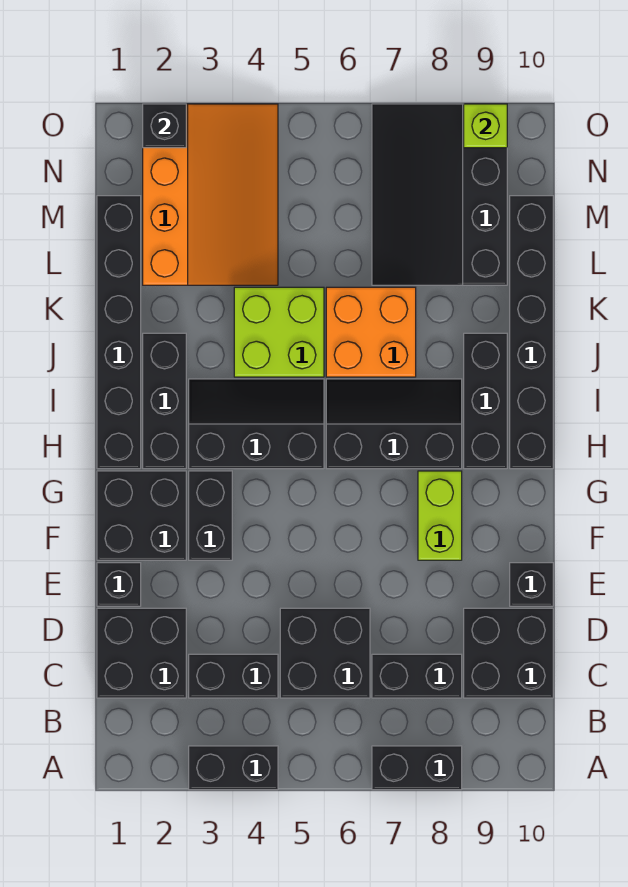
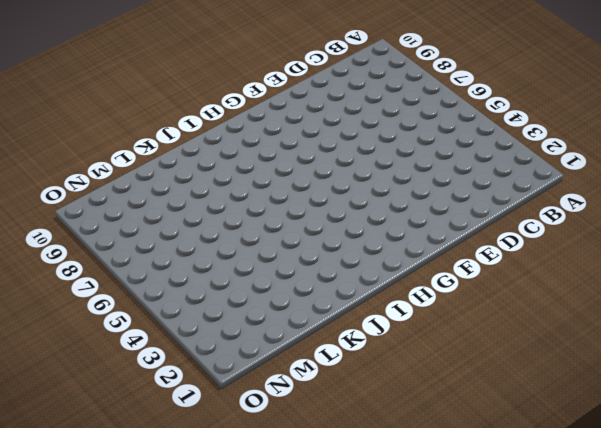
none -> black 1x2 brick [189,746,278,790]
none -> black 1x2 brick [372,746,462,790]
none -> black 2x2 brick [97,608,186,698]

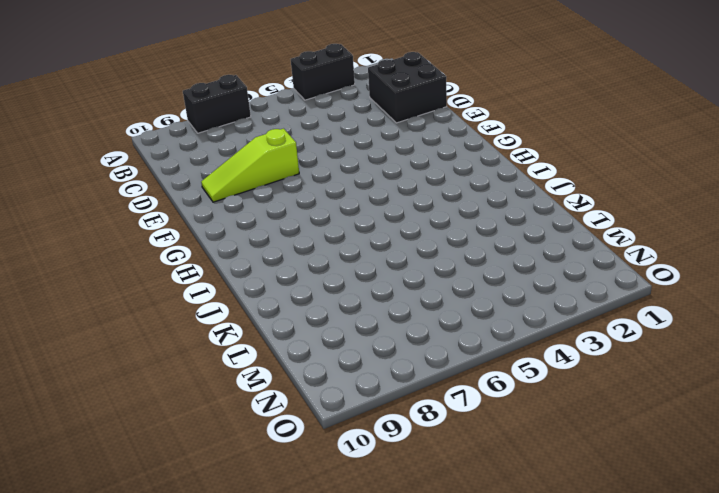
lime 1x3 slope [201,129,299,202] -> none
none -> black 1x2 brick [189,654,278,698]
none -> black 2x2 brick [280,608,370,698]
none -> black 1x2 brick [372,654,462,698]

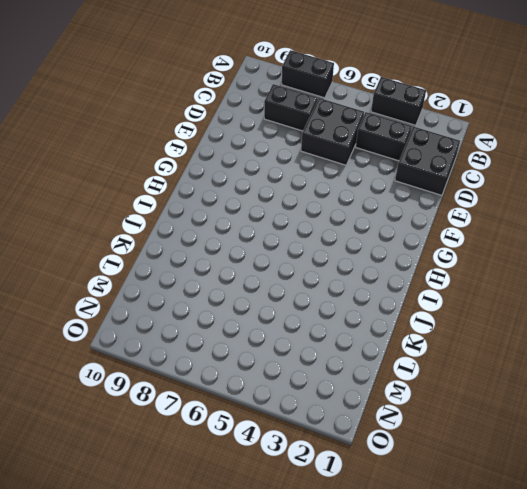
none -> black 2x2 brick [464,608,553,698]
none -> black 1x1 brick [97,563,141,606]
none -> black 1x1 brick [510,563,553,606]

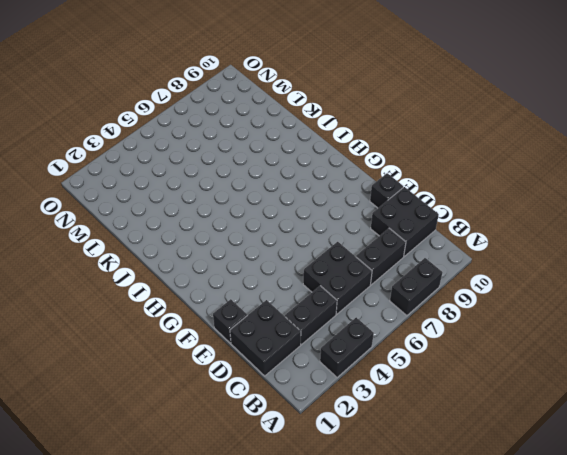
none -> black 2x2 brick [97,471,186,560]
none -> black 1x2 brick [189,471,232,560]
none -> lime 1x2 brick [418,471,462,560]

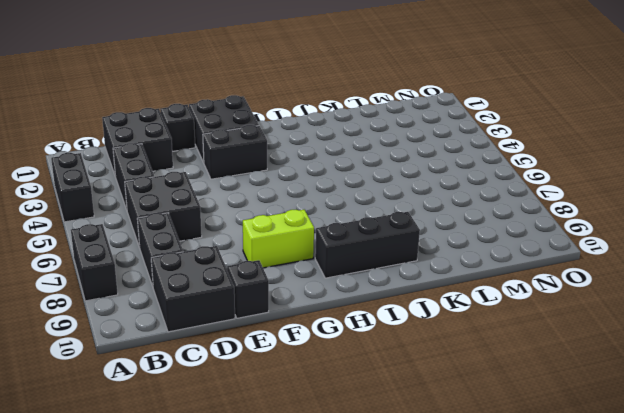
none -> black 1x6 brick [97,196,141,469]
none -> black 1x3 brick [143,333,186,469]
none -> black 2x3 slope [189,379,324,469]

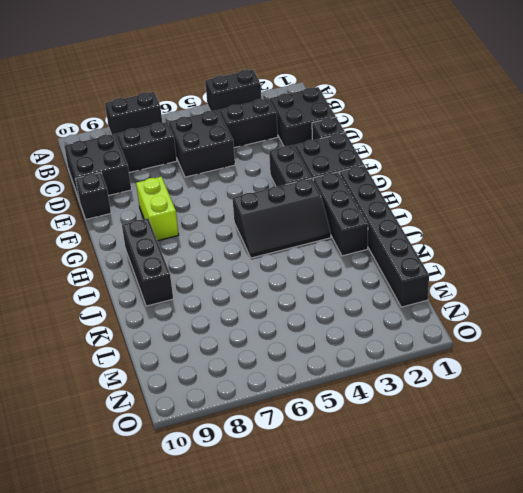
none -> black 2x3 slope [326,379,462,469]
none -> black 1x6 brick [510,196,553,469]
none -> lime 2x2 brick [234,287,324,377]

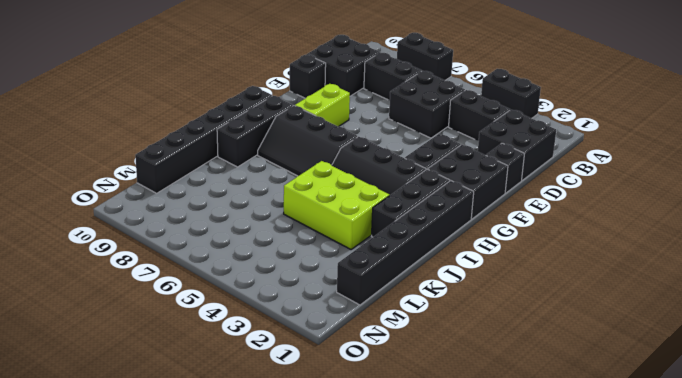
lime 2x3 brick [284,161,390,249] -> lime 2x2 brick [234,287,324,377]
none -> orange 2x2 brick [326,287,416,377]
none -> orange 3x4 slope [143,104,278,285]
none -> black 3x4 slope [372,104,507,285]

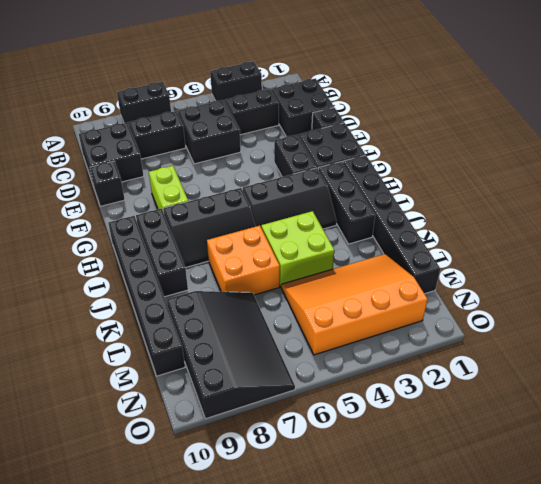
orange 3x4 slope [281,254,428,355] -> orange 3x4 slope turned to [143,104,278,285]
none -> black 1x1 brick [143,104,186,148]
none -> lime 1x1 brick [464,104,507,148]

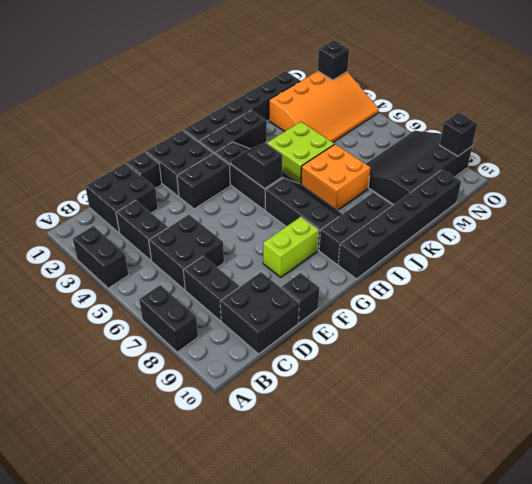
black 1x2 slope [231,143,282,189] -> none
black 1x1 brick [440,112,477,156] -> lime 1x1 brick [464,104,507,148]

